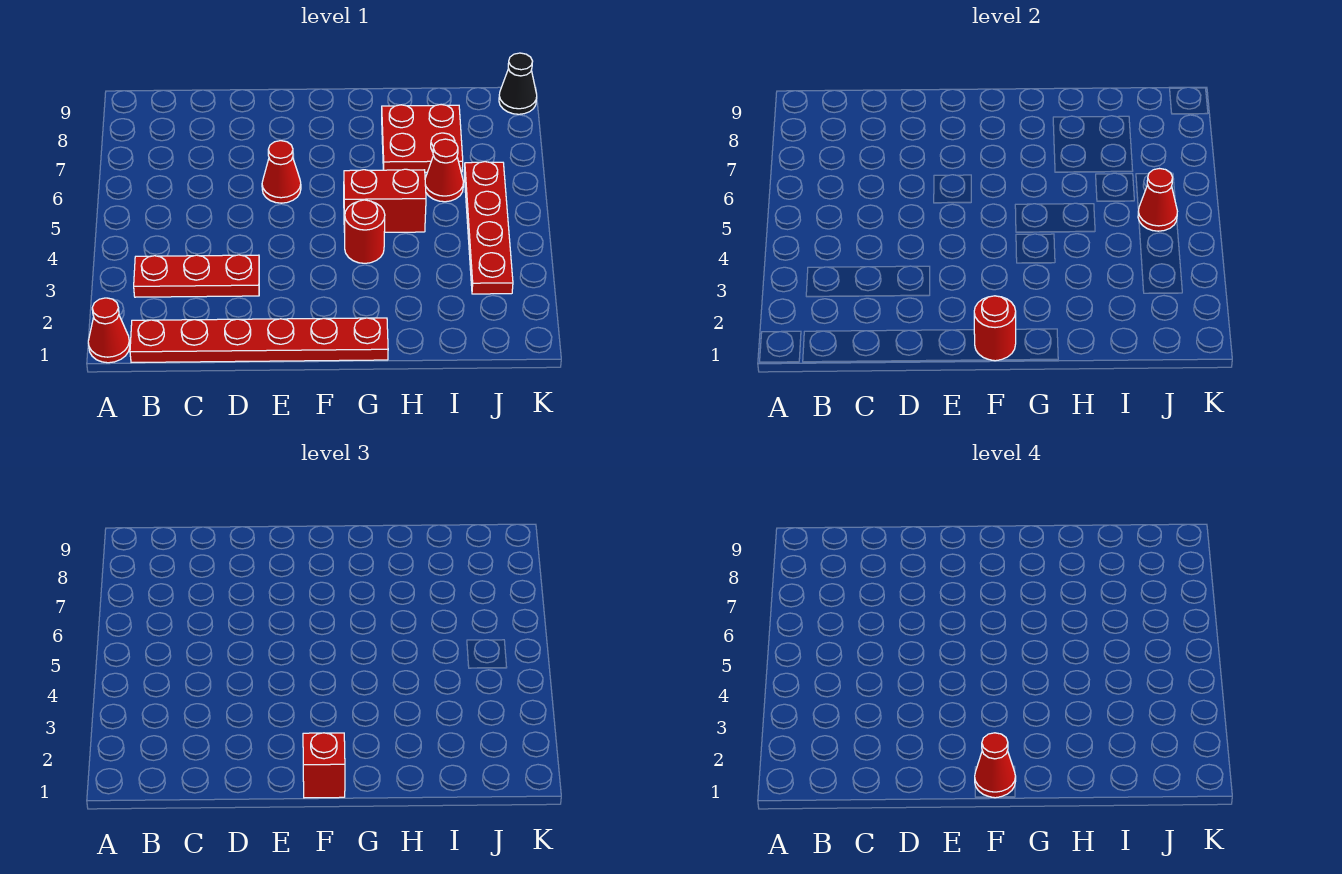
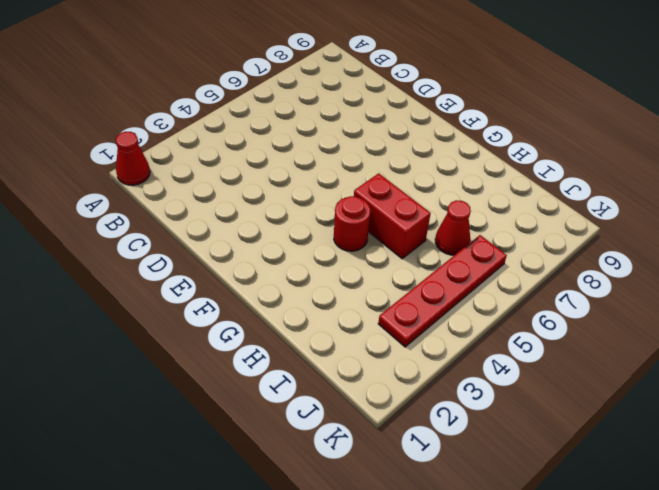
none -> red 1x6 plate [130,318,388,362]
none -> red 1x3 plate [134,255,259,297]
none -> red 1x1 cone [262,141,301,203]

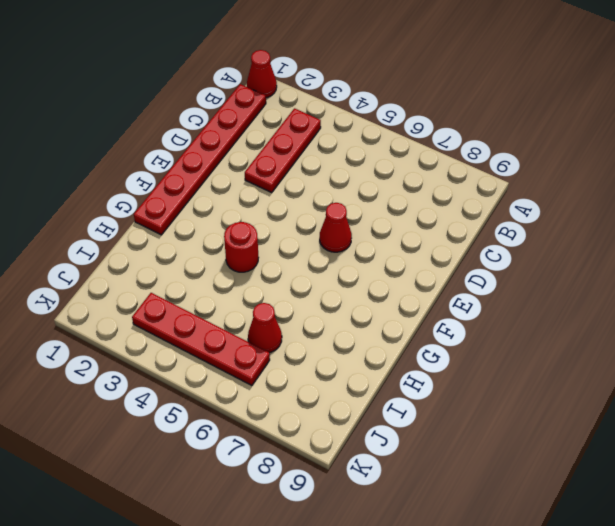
none -> red 1x2 brick [344,169,426,232]
none -> red 2x2 plate [382,104,463,172]
none -> black 1x1 cone [499,53,537,114]

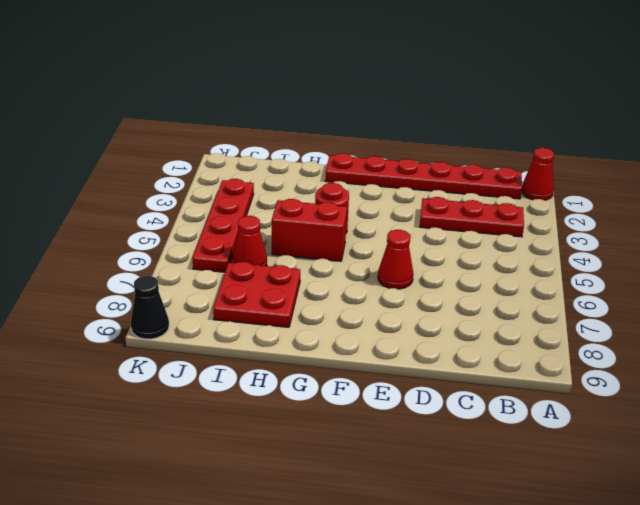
none -> red 1x1 round brick [974,296,1016,361]
none -> red 1x1 cone [1138,169,1177,231]
none -> red 1x1 brick [303,733,345,798]

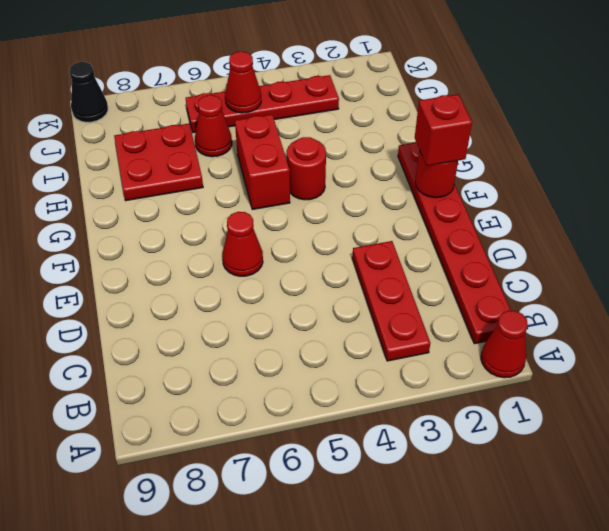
none -> red 1x1 cone [975,733,1016,798]

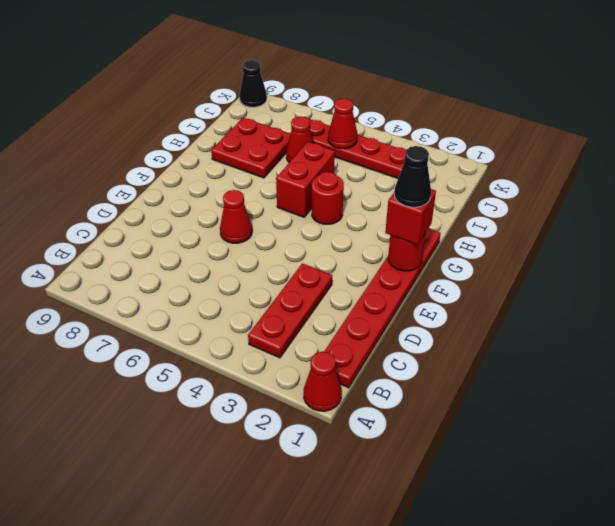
black 1x1 cone [394,146,431,207] -> red 1x1 cone [975,733,1016,798]

